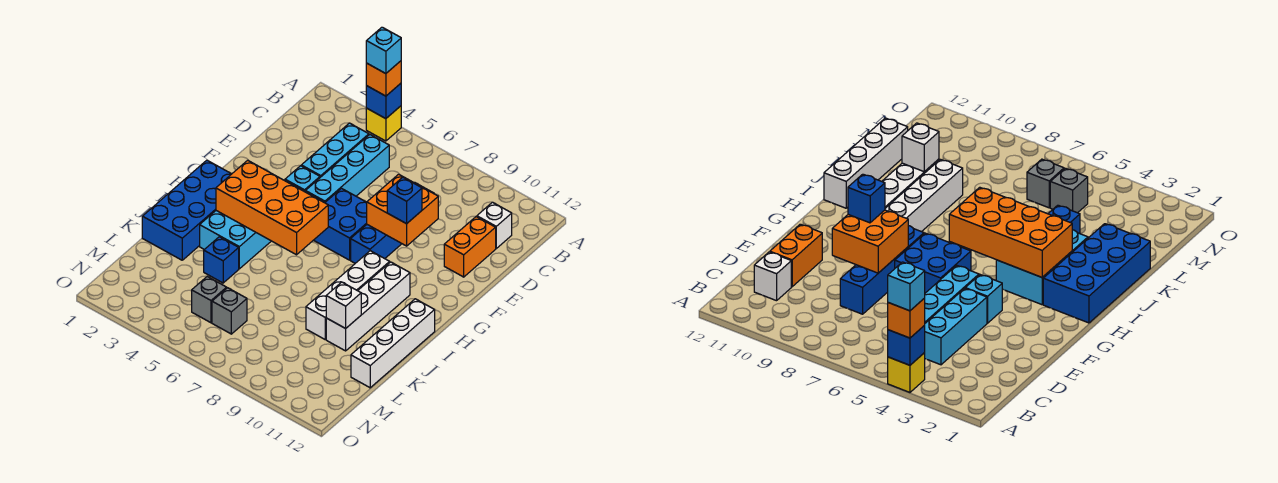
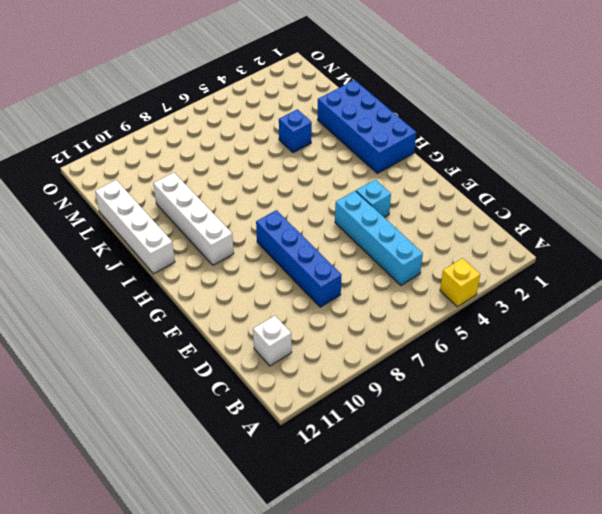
none -> cyan 1x3 brick [301,123,369,177]
none -> orange 1x2 brick [444,217,496,277]
none -> blue 2x2 brick [314,188,367,260]

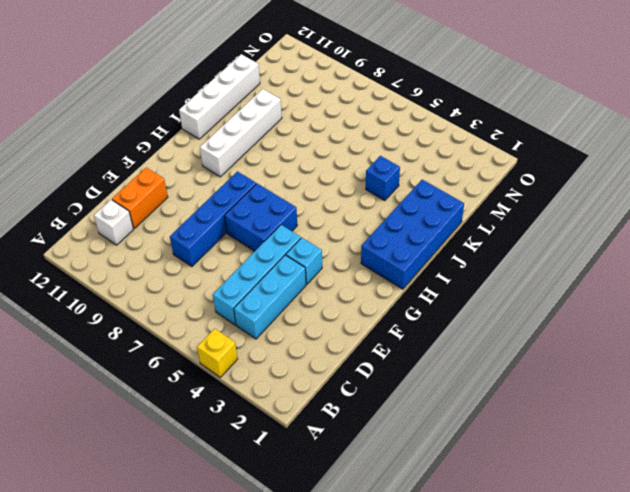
none -> cyan 2x3 brick [200,211,271,269]
none -> white 1x4 brick [306,251,390,339]
none -> grey 1x1 brick [192,277,227,323]

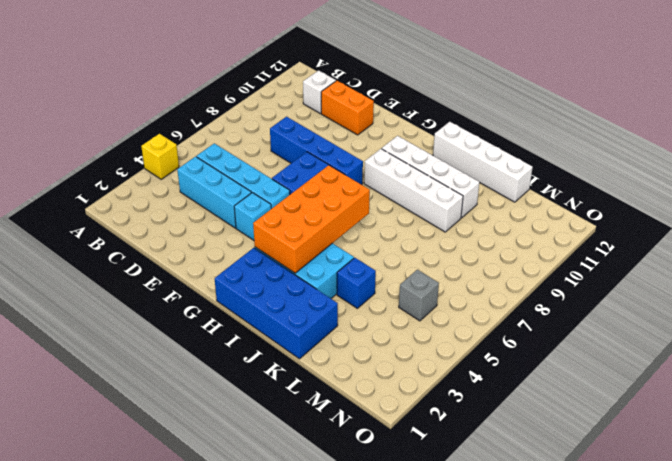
none -> grey 1x1 brick [212,288,247,334]
none -> blue 1x1 brick [366,83,401,119]
none -> orange 2x2 brick [367,174,438,246]

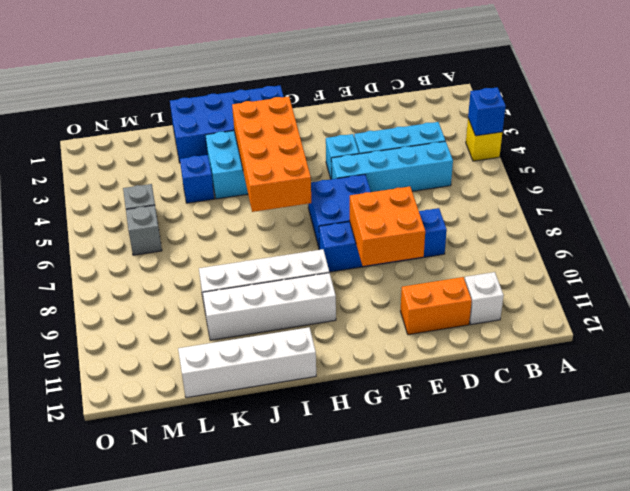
none -> white 1x1 brick [326,282,361,328]
none -> orange 1x1 brick [366,61,401,96]
none -> blue 1x1 brick [387,177,422,224]

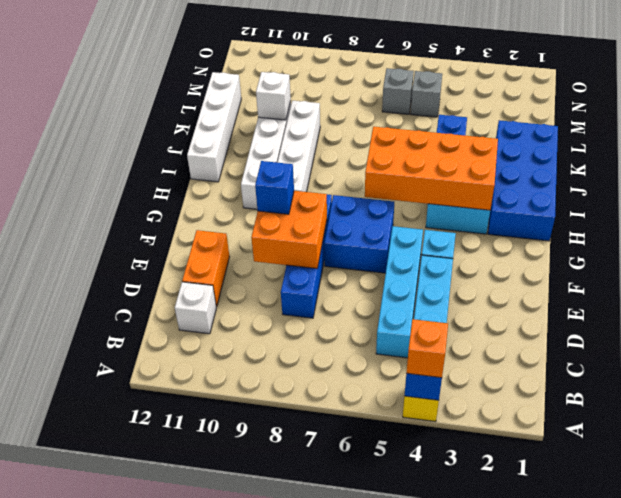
none -> cyan 1x1 brick [366,27,401,74]

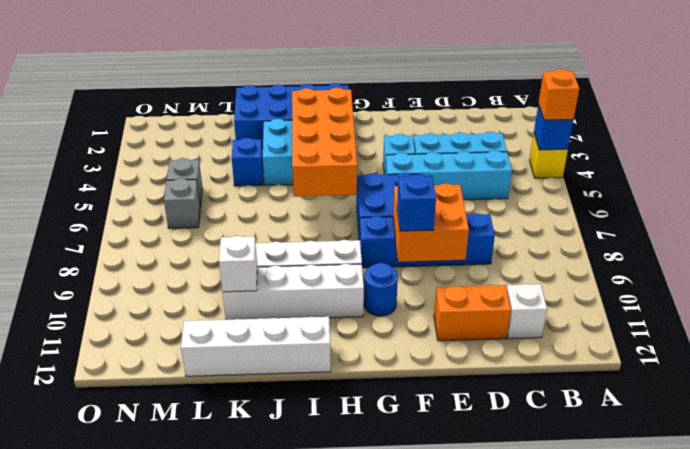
blue 1x1 round brick [364,263,398,316] -> none
none -> cyan 1x1 brick [366,27,401,74]

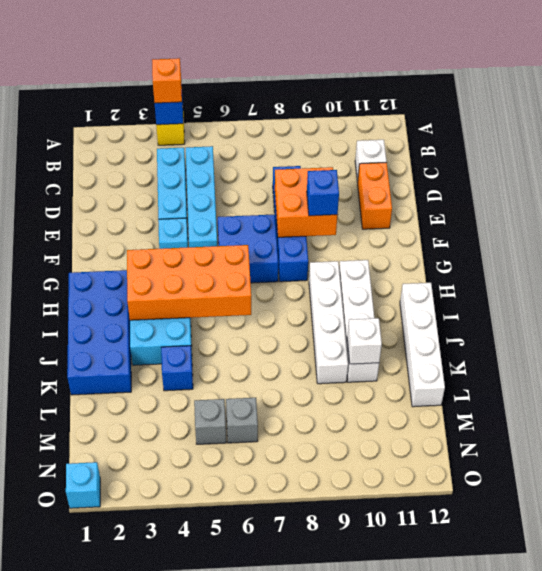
cyan 1x1 brick [66,462,100,508] -> cyan 1x1 brick moved to [366,27,401,74]

